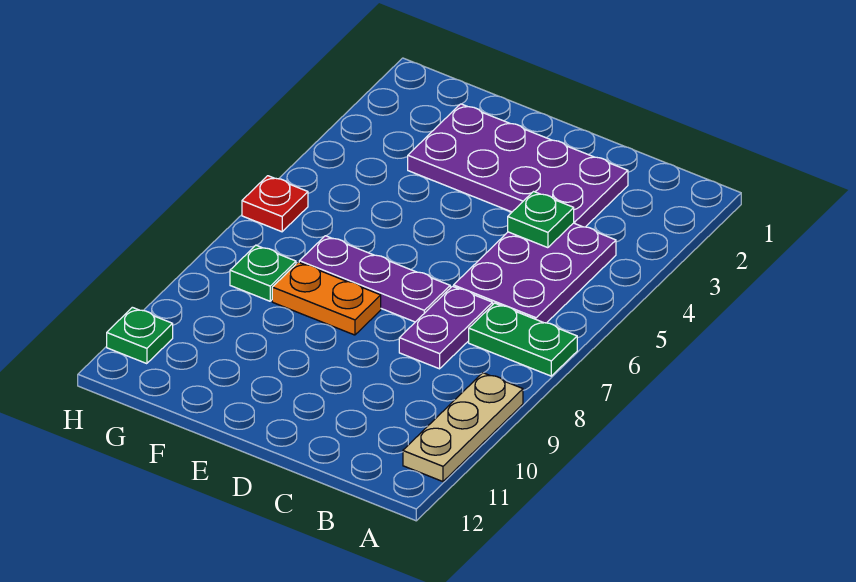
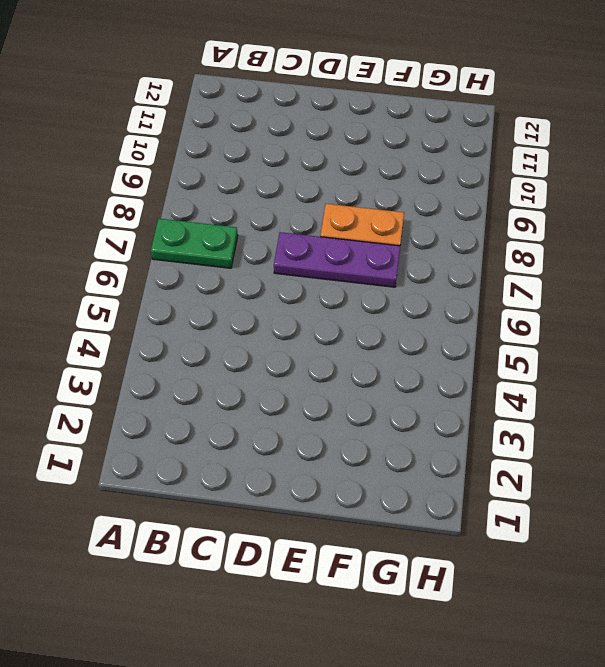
none -> tan 1x3 plate [403,373,523,482]
none -> purple 2x3 plate [453,223,616,323]

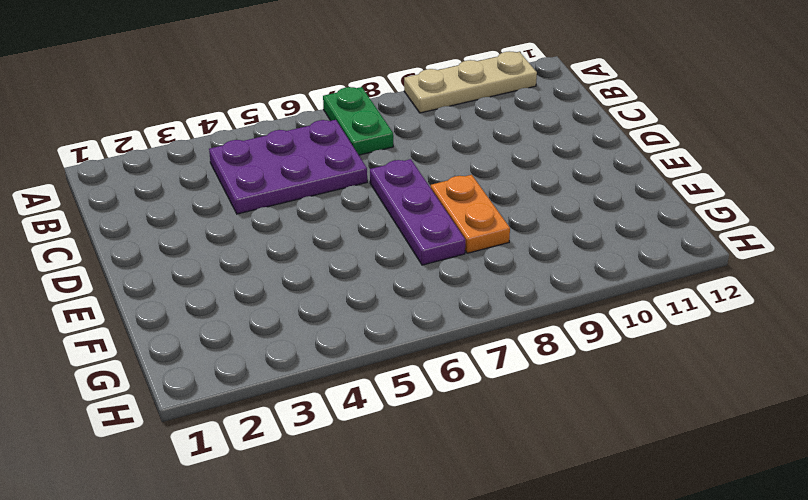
none -> purple 2x4 plate [408,104,628,227]
none -> purple 1x2 plate [399,286,493,369]

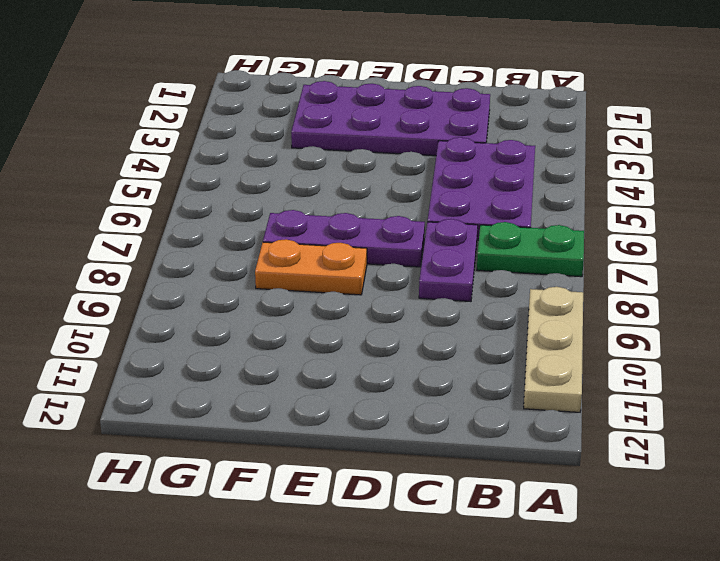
none -> green 1x1 plate [230,245,296,301]
none -> red 1x1 plate [242,176,308,232]

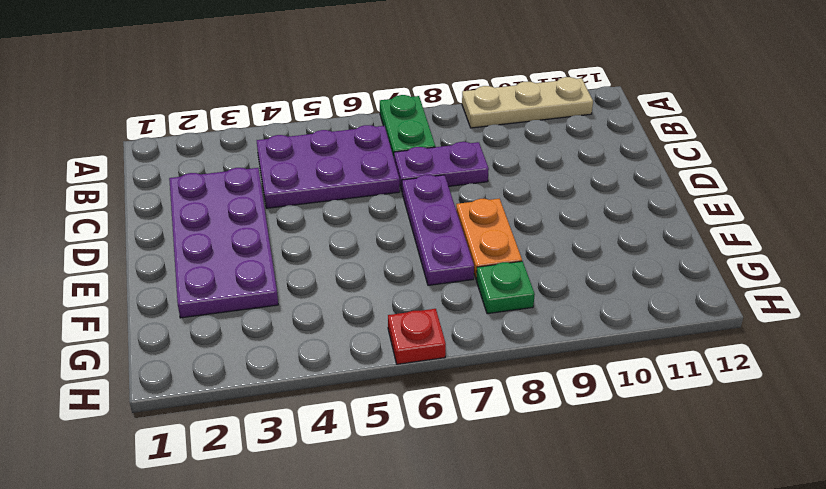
none -> green 1x1 plate [107,307,173,364]
none -> green 1x1 plate [508,192,574,248]

